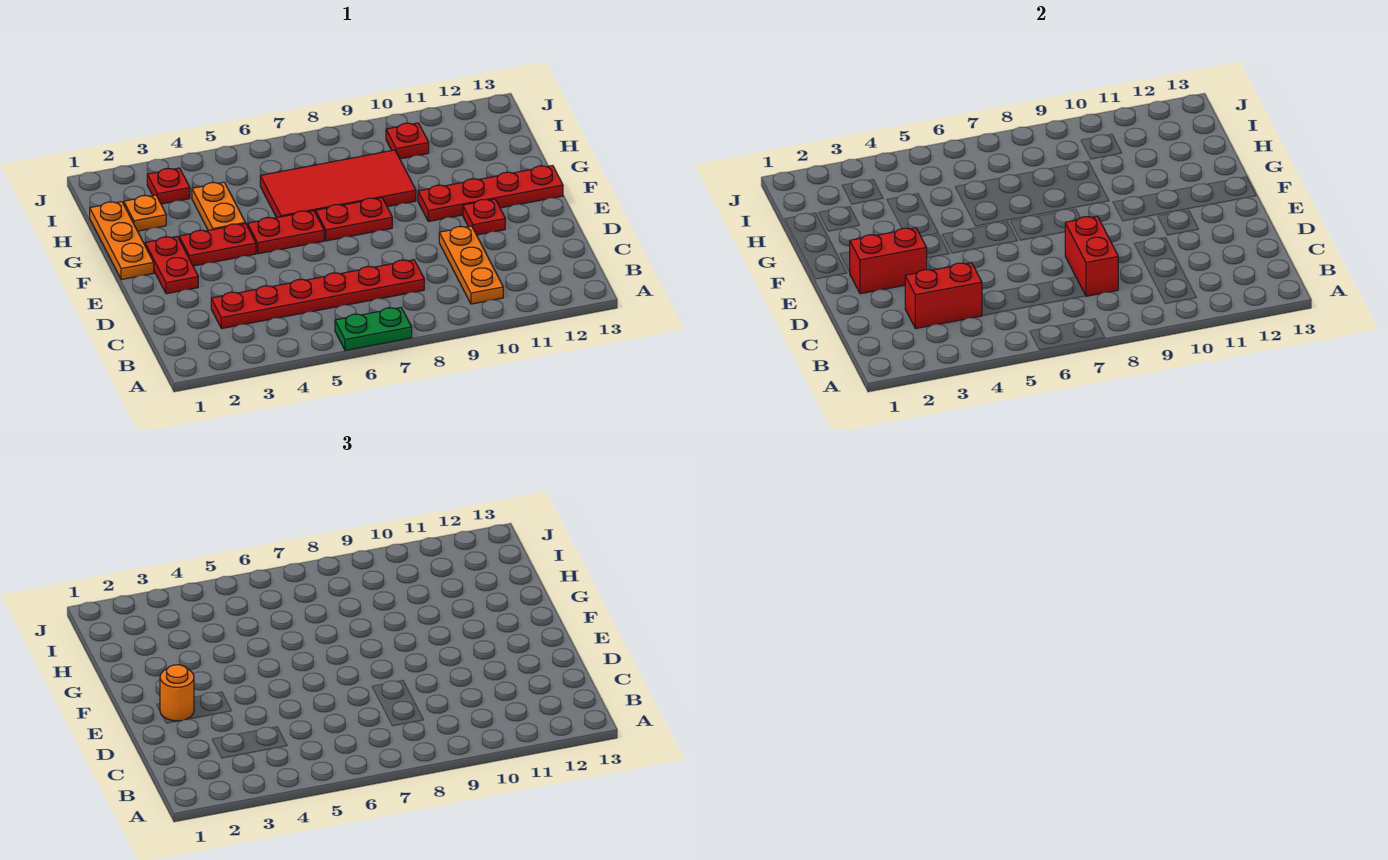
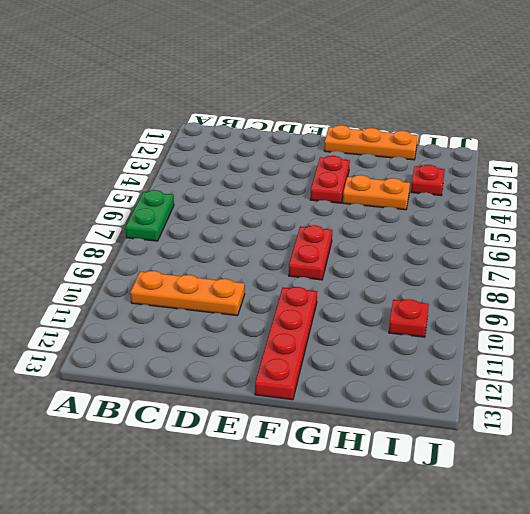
none -> red 1x6 plate [211,260,424,329]
none -> red 1x2 plate [145,236,198,294]
none -> red 1x1 plate [463,199,505,235]

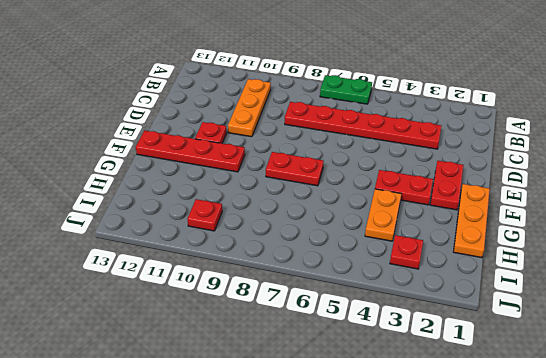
none -> red 1x2 plate [247,211,324,254]
none -> red 2x4 tile [260,150,416,218]
none -> orange 1x1 plate [124,195,166,231]

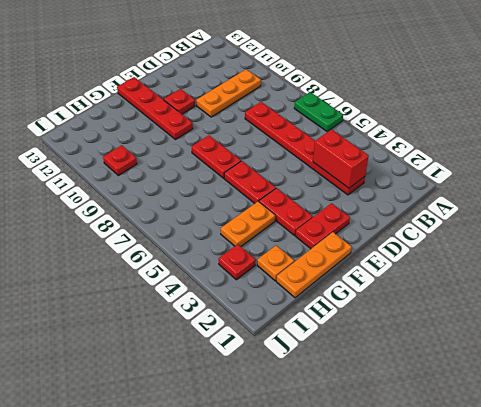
none -> red 2x4 tile [260,150,416,218]
none -> red 1x2 brick [1065,216,1118,296]
none -> red 1x2 brick [850,228,927,294]

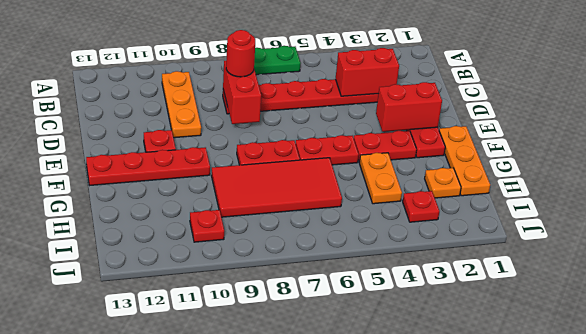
red 1x1 round brick [226,30,255,77] -> none
none -> orange 1x1 round brick [160,665,194,721]

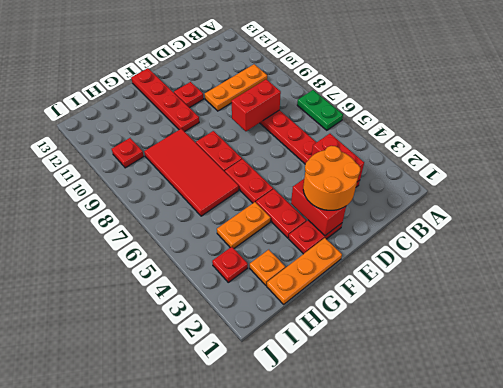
orange 2x2 round brick [303,146,360,210] -> orange 1x1 round brick [160,665,194,721]

